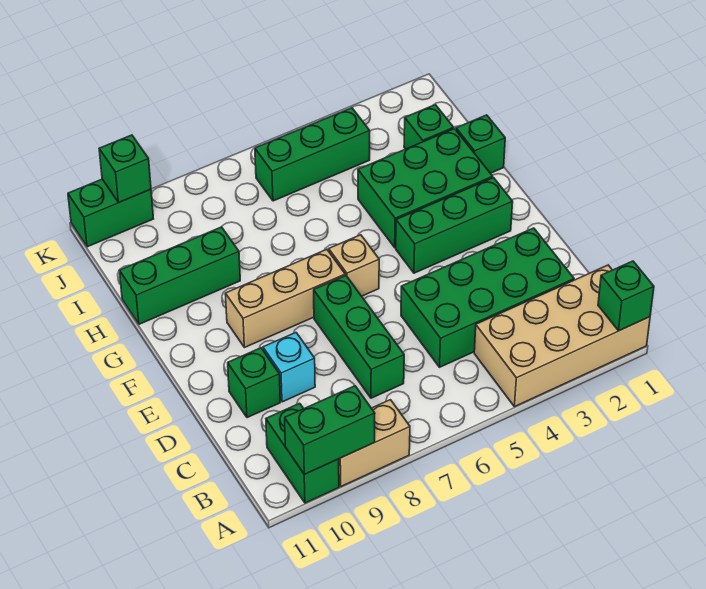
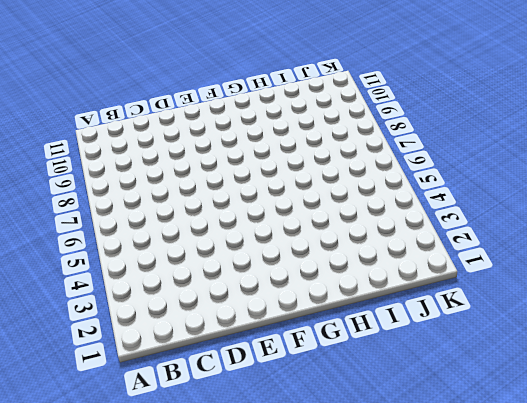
none -> tan 2x4 brick [474,265,650,407]
none -> tan 1x2 brick [339,400,410,486]
none -> green 1x2 brick [266,403,339,503]

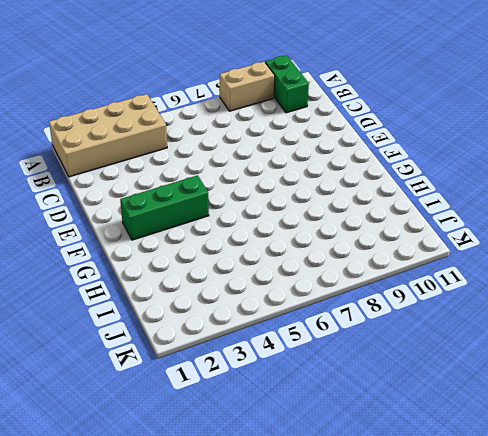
none -> green 2x4 brick [401,228,574,367]
none -> green 1x3 brick [314,275,404,398]
none -> cyan 1x1 brick [263,333,315,402]

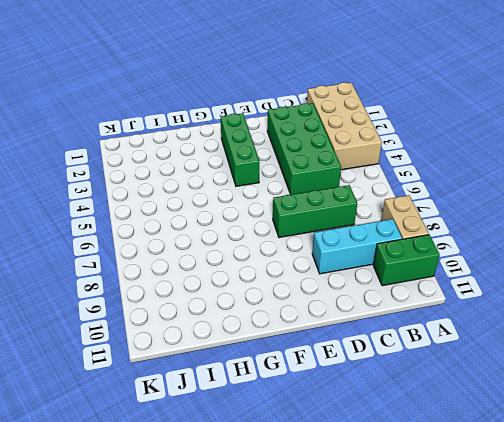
cyan 1x3 brick [312,219,402,274] -> cyan 1x1 brick [263,333,315,402]
none -> green 1x1 brick [228,348,280,418]
none -> tan 1x1 brick [329,235,379,296]
none -> tan 1x3 brick [225,249,345,348]

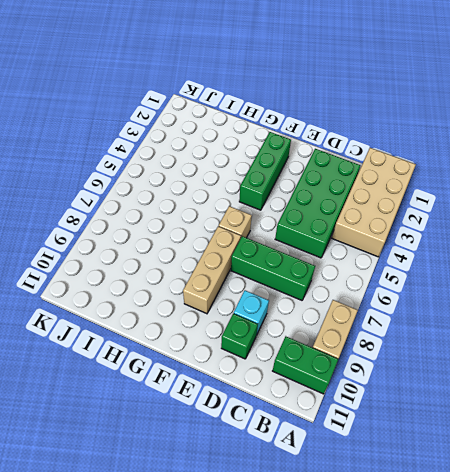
none -> green 2x3 brick [358,129,493,248]
none -> green 1x1 brick [456,115,505,173]
none -> green 1x3 brick [119,227,240,324]

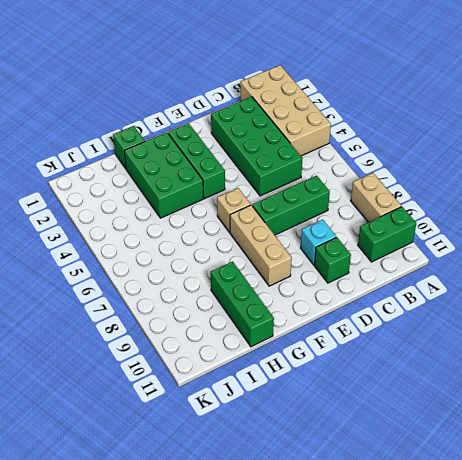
none -> green 1x1 brick [404,105,454,149]
none -> green 1x3 brick [255,108,370,201]
none -> green 1x2 brick [68,179,153,247]

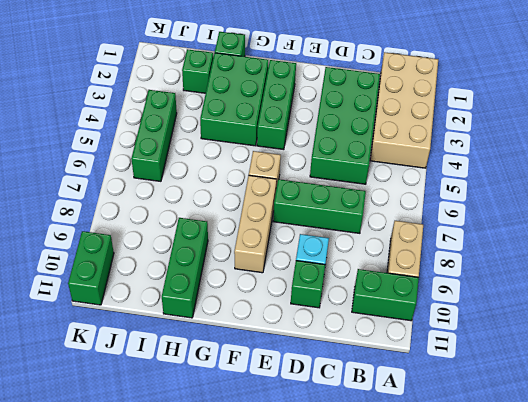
none -> green 1x1 brick [598,261,654,331]
none -> green 1x2 brick [285,386,375,474]
none -> green 1x1 brick [99,135,151,203]

